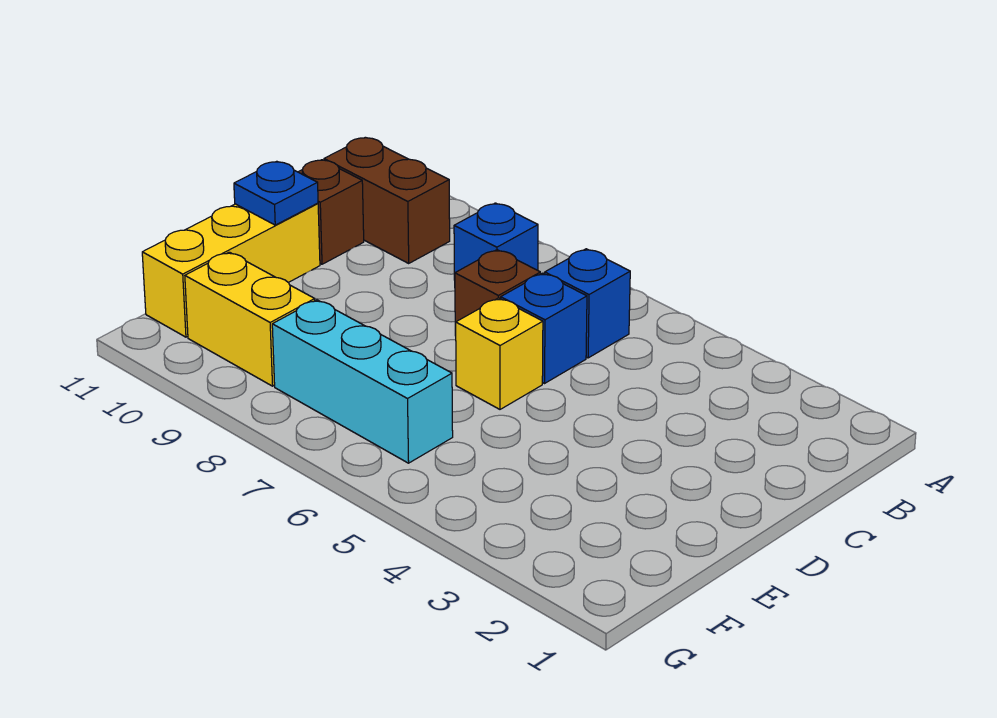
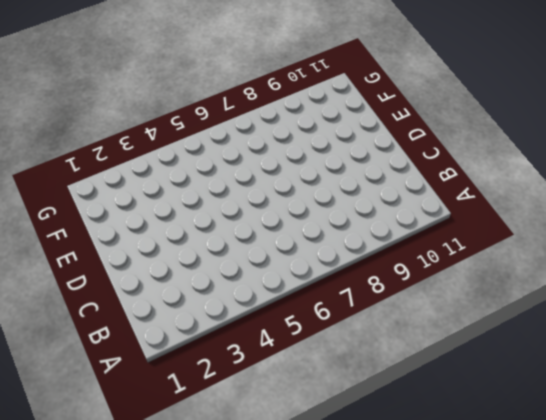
none -> blue 1x1 brick [545,249,630,358]
none -> blue 1x1 brick [454,203,538,280]

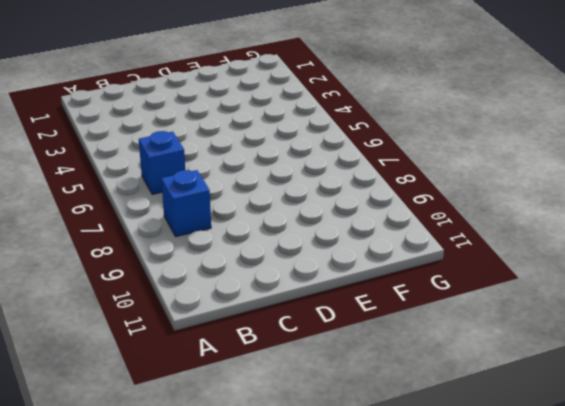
none -> brown 1x2 brick [324,138,450,263]
none -> blue 1x1 brick [501,273,587,383]

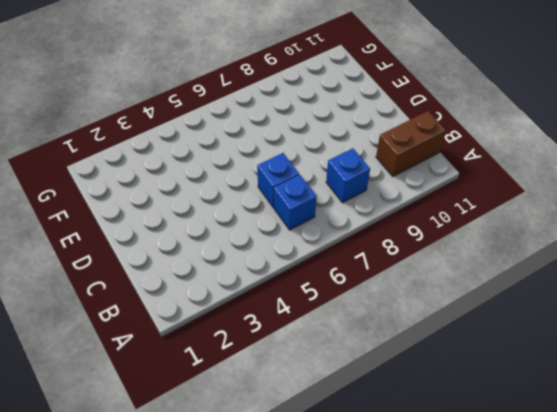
none -> brown 1x1 brick [455,250,540,336]
none -> brown 1x1 brick [299,160,364,264]

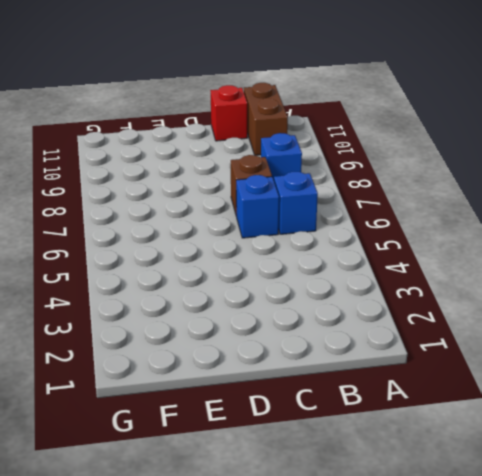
red 1x1 brick [210,85,247,141] -> brown 1x1 brick [299,160,364,264]
none -> yellow 1x1 brick [456,298,543,409]
none -> yellow 1x3 brick [142,203,320,337]

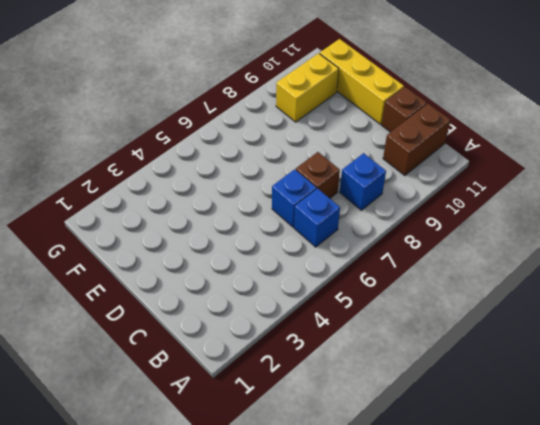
none -> yellow 1x1 brick [456,298,543,409]
none -> cyan 1x3 brick [272,300,453,463]

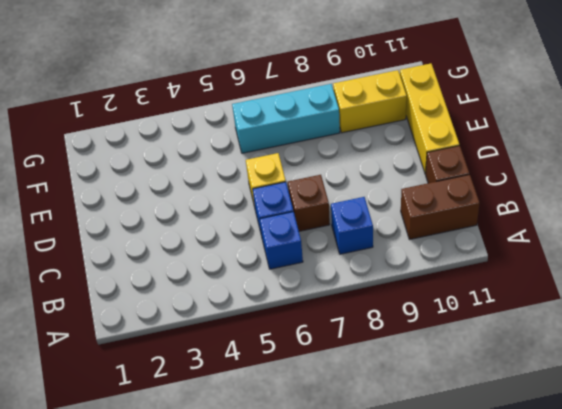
none -> blue 1x1 plate [234,161,318,225]

